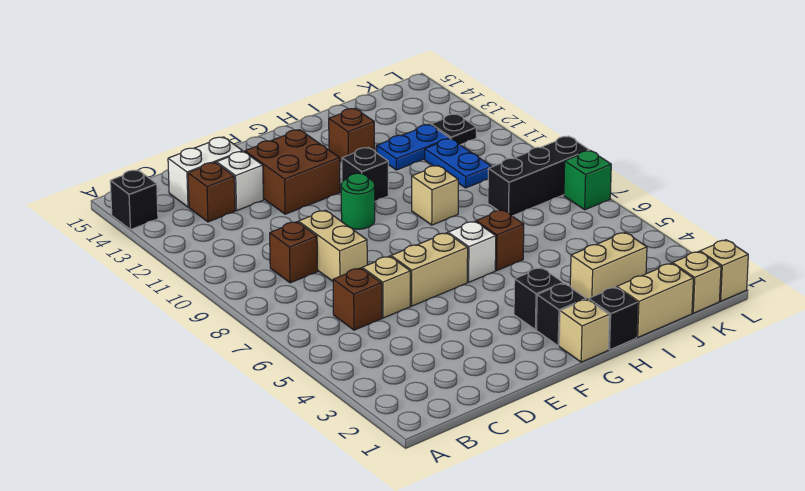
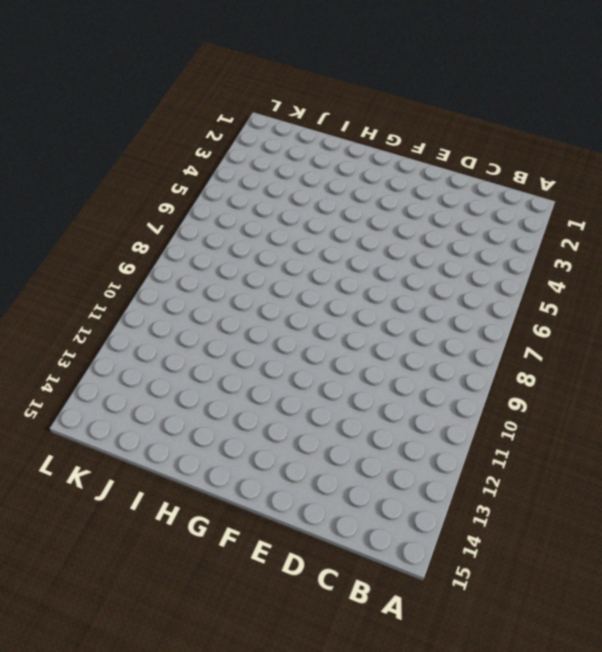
none -> black 1x1 brick [110,170,158,230]
none -> brown 1x1 brick [333,268,382,330]
none -> brown 1x1 brick [270,222,318,283]

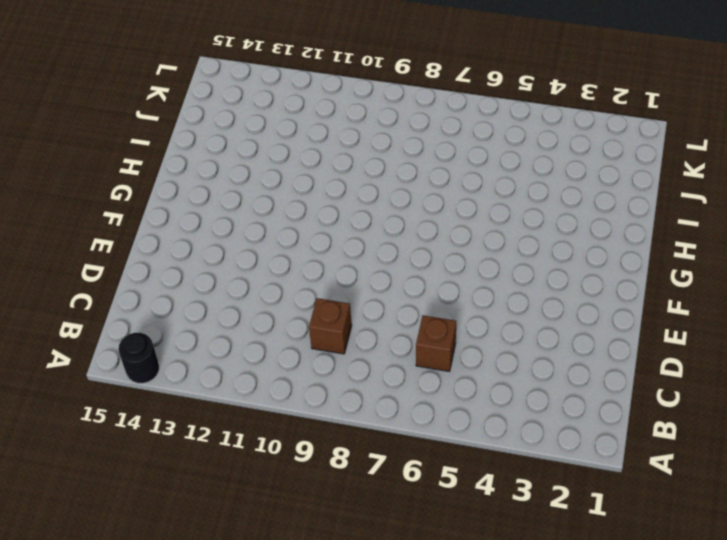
black 1x1 round brick [118,333,159,383] -> black 1x1 brick [110,170,158,230]
none -> brown 1x1 brick [188,163,235,222]
none -> white 1x2 brick [168,137,243,207]
none -> tan 1x1 brick [362,256,410,318]

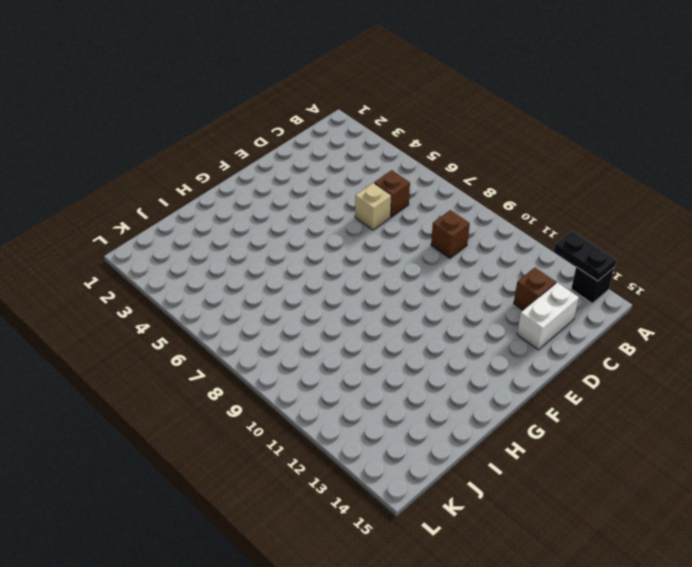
black 1x2 plate [554,231,616,281] -> none
none -> tan 1x2 brick [298,210,367,281]
none -> white 1x1 brick [217,151,263,211]
none -> tan 1x2 brick [391,233,468,306]

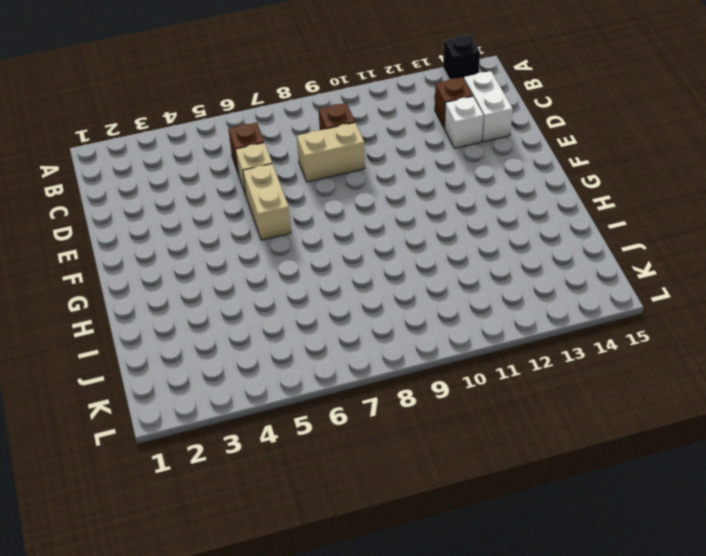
none -> brown 2x2 brick [245,130,340,214]
none -> green 1x1 round brick [341,173,375,229]
none -> tan 1x1 brick [559,299,609,362]

